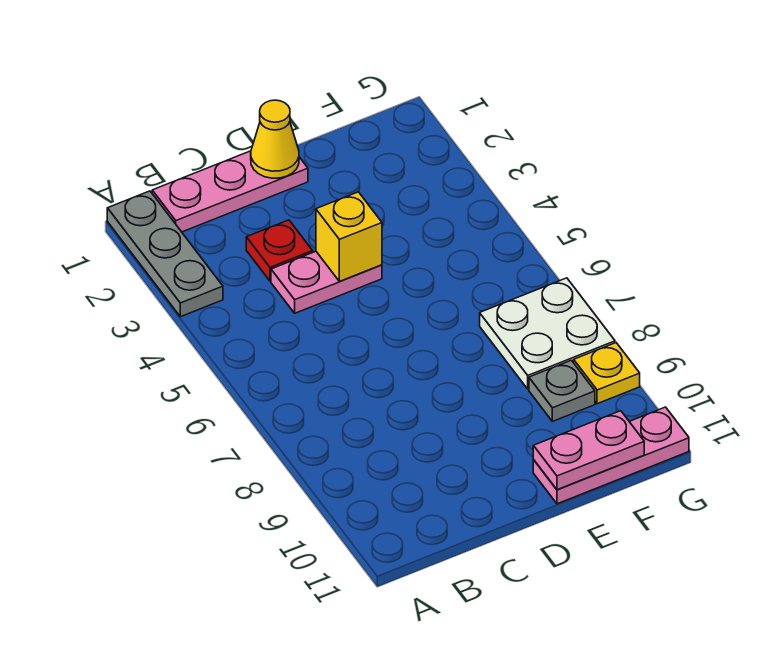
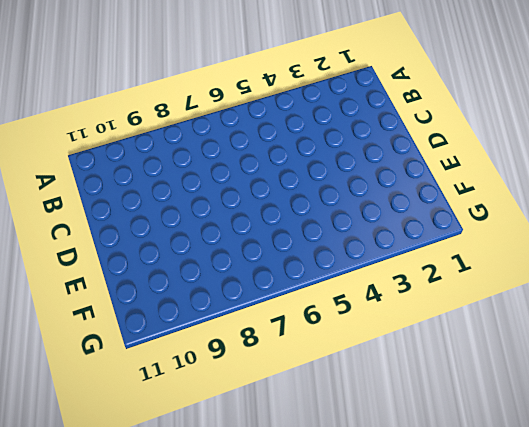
none -> grey 1x3 plate [107,191,223,317]
none -> pink 1x3 plate [152,151,308,232]

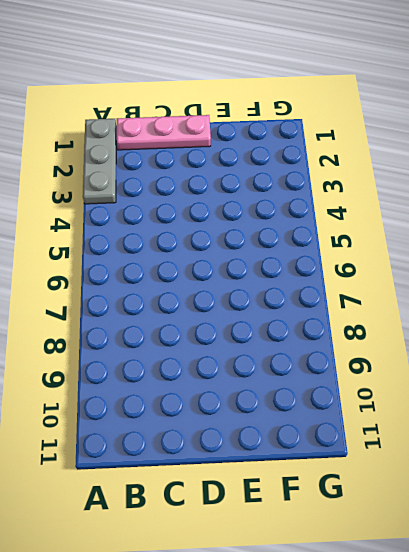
none -> red 1x1 plate [246,220,313,281]
none -> pink 1x2 plate [271,251,382,313]

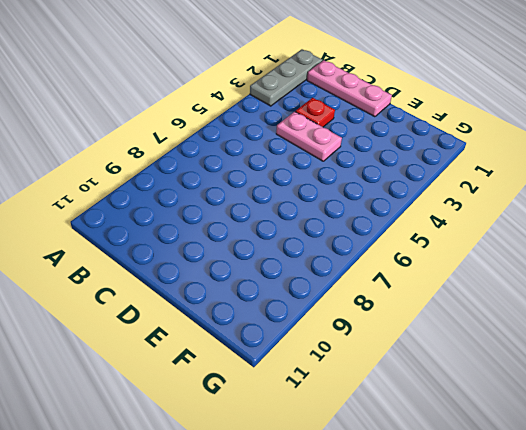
none -> pink 1x3 plate [533,407,689,504]
none -> white 2x2 plate [480,278,615,389]

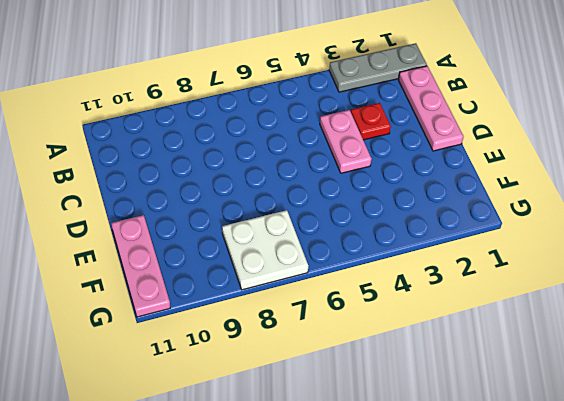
none -> grey 1x1 plate [529,360,595,421]
none -> yellow 1x1 plate [574,343,640,404]

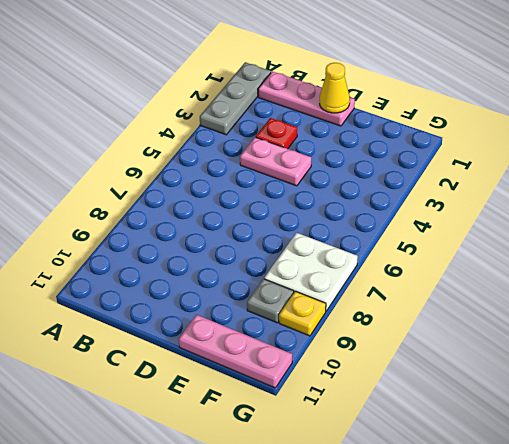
none -> yellow 1x1 brick [316,192,382,281]
none -> pink 1x2 plate [533,411,644,490]

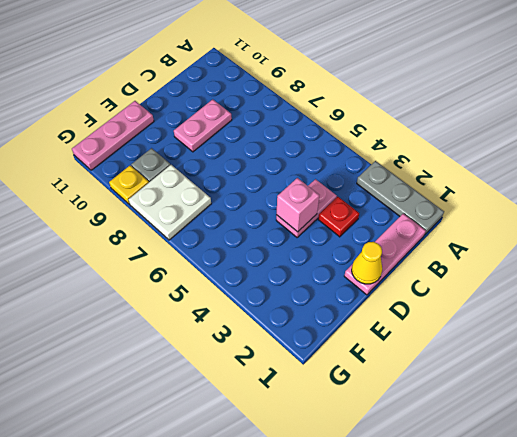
pink 1x2 plate [174,99,232,152] -> pink 1x2 plate moved to [533,411,644,490]
pink 1x1 brick [276,178,319,232] -> yellow 1x1 brick [316,192,382,281]

